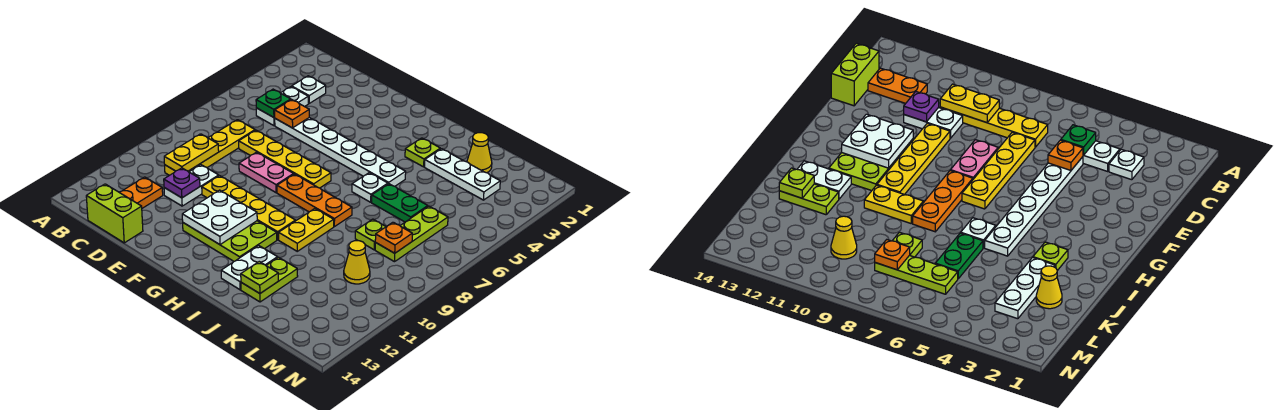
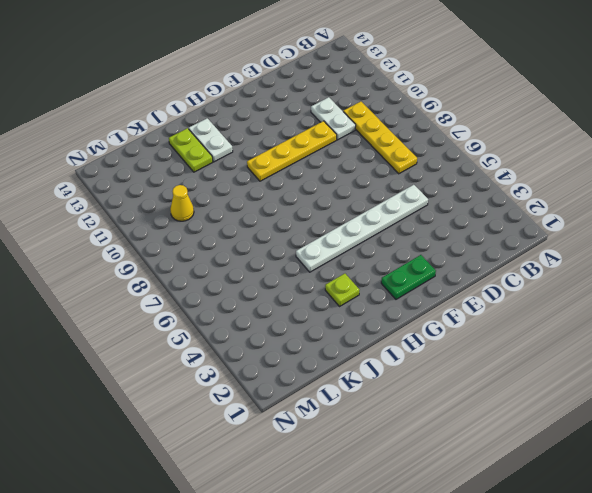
green 1x2 plate [381,255,436,299] -> green 1x2 plate moved to [372,184,428,222]
none -> white 1x1 plate [292,76,326,103]
none -> white 1x2 plate [256,87,308,126]
none -> orange 1x2 plate [119,177,163,208]
none -> lime 1x2 brick [86,184,143,243]

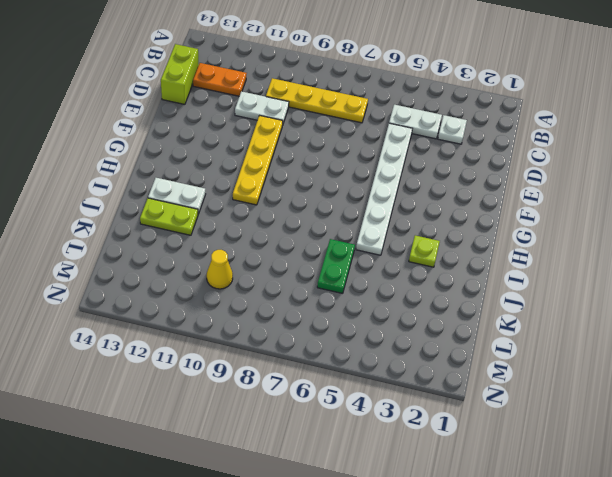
none -> yellow 1x4 plate [239,130,331,188]
none -> pink 1x2 plate [239,152,294,193]
none -> lime 2x3 plate [183,221,277,261]
none -> orange 1x3 plate [277,174,352,227]

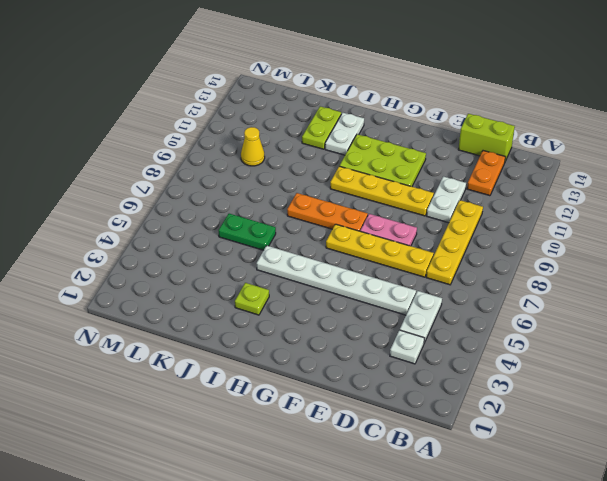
none -> white 1x1 plate [352,173,388,202]
none -> yellow 1x2 plate [279,209,334,251]
none -> white 1x3 plate [425,149,500,200]
none -> yellow 1x1 cone [467,133,492,173]

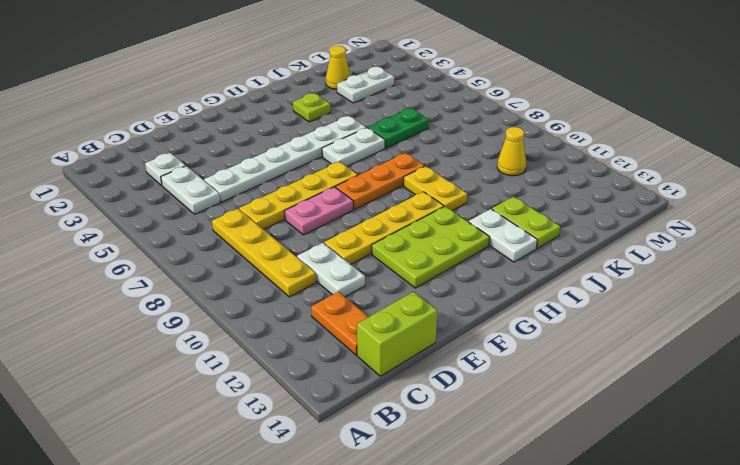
white 1x2 plate [322,128,385,166] -> white 1x1 plate [352,173,388,202]
white 1x2 plate [337,67,394,103] -> white 1x3 plate [425,149,500,200]
none -> lime 1x1 plate [355,219,386,250]
none -> lime 1x3 plate [375,206,448,262]
none -> green 1x1 plate [256,89,291,117]
none -> yellow 1x2 plate [164,134,219,171]

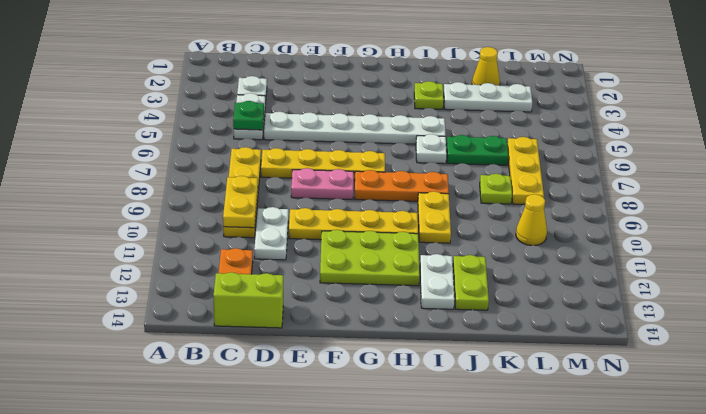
yellow 1x3 plate [507,137,544,205] -> lime 1x3 plate [375,206,448,262]
none -> orange 1x1 plate [275,100,309,128]
none -> purple 1x1 plate [164,168,200,198]
none -> white 2x2 plate [182,190,257,245]
none -> lime 1x1 plate [241,262,278,294]

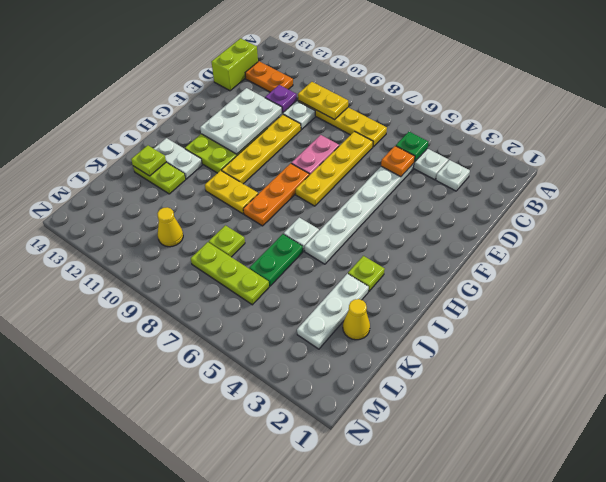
white 2x3 plate [200,88,282,154] -> white 2x2 plate [182,190,257,245]
none -> orange 1x1 plate [375,222,412,253]

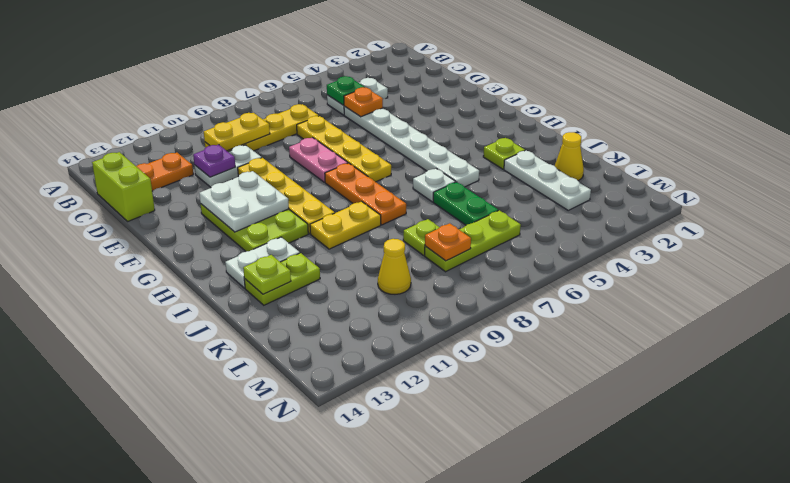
none -> white 1x1 plate [292,76,326,103]

